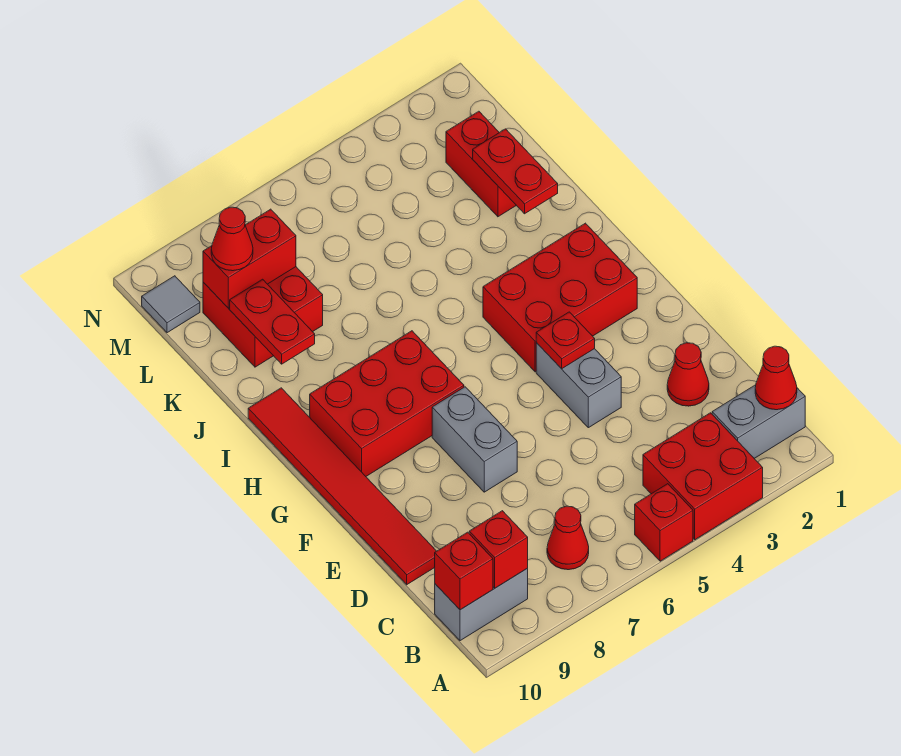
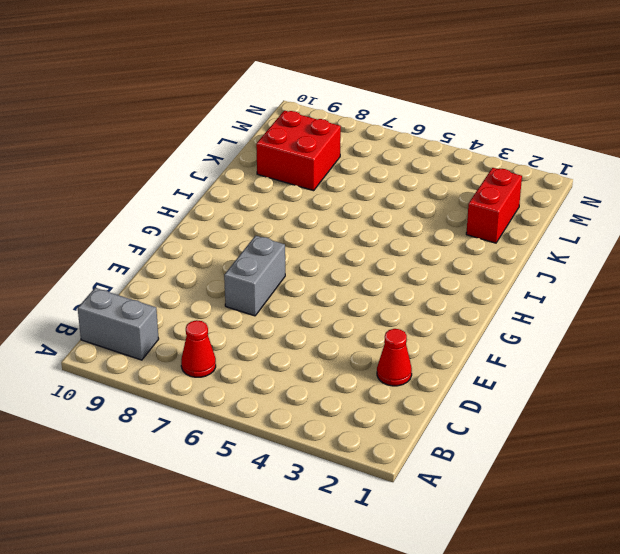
none -> red 2x2 brick [643,413,763,540]
none -> red 1x1 brick [635,484,693,561]
none -> grey 1x2 brick [712,385,805,458]

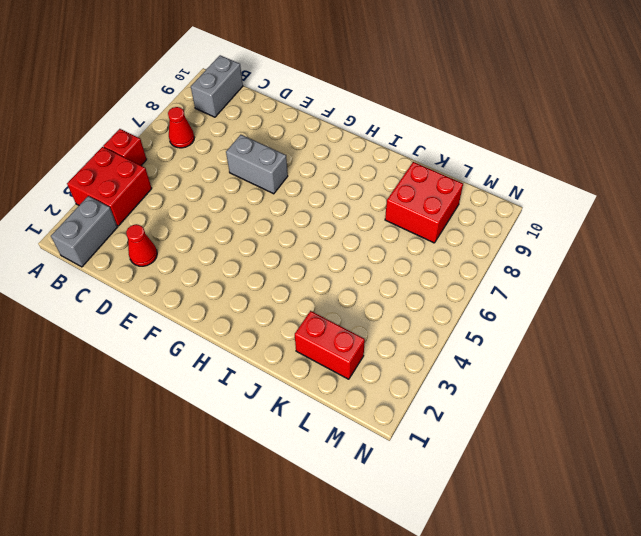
none -> red 1x6 tile [248,388,436,585]
none -> grey 1x2 brick [536,343,621,428]
none -> red 2x3 brick [483,223,637,372]

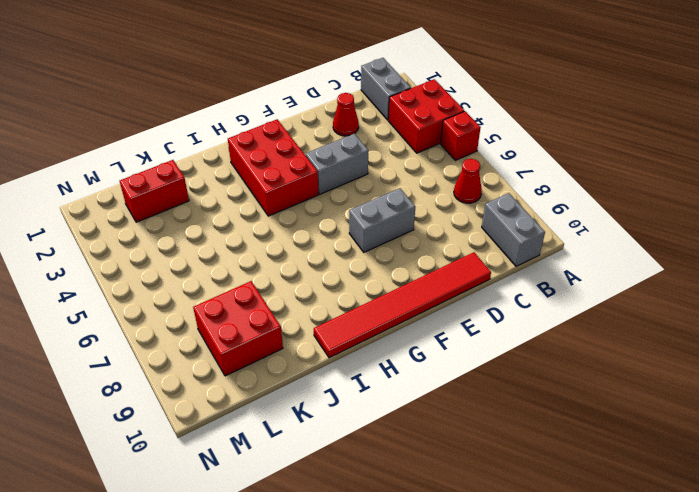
none -> red 2x3 brick [310,331,464,476]
none -> grey 1x1 tile [142,276,200,333]
none -> red 1x1 cone [755,346,797,410]

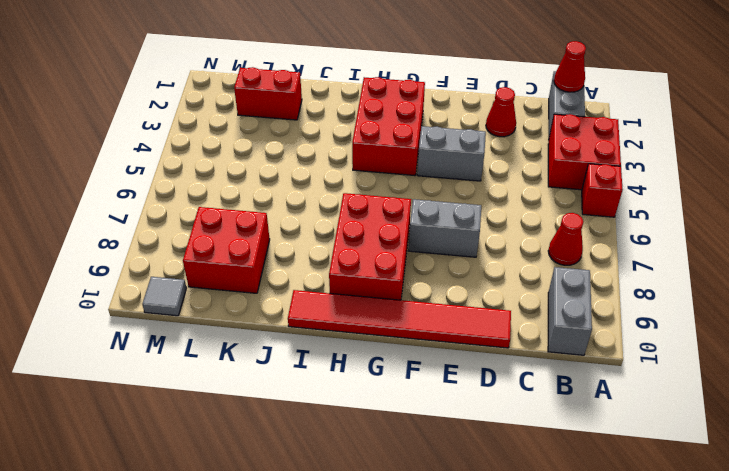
none -> red 1x1 brick [469,511,528,588]
none -> red 1x1 brick [435,532,493,610]
none -> red 1x1 plate [536,312,595,369]

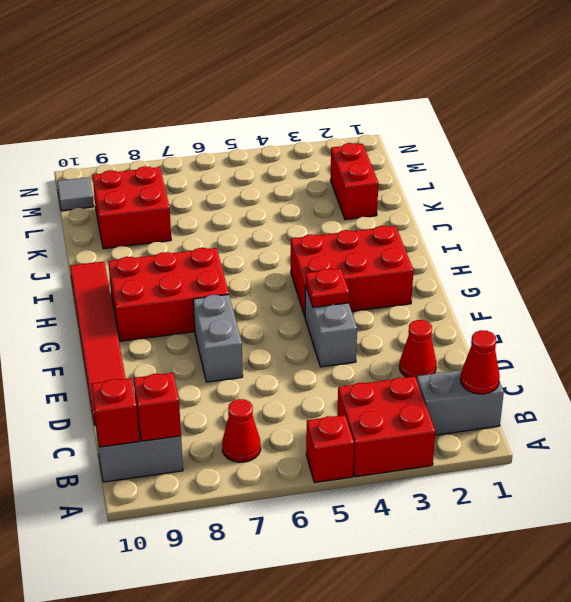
none -> red 1x2 plate [473,129,558,214]
none -> red 1x2 plate [230,279,315,364]
none -> red 1x2 brick [203,209,296,308]

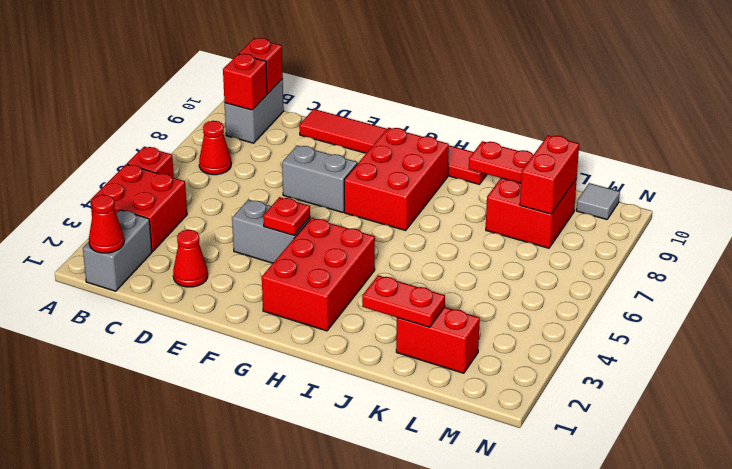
none -> red 1x1 cone [211,207,253,271]

